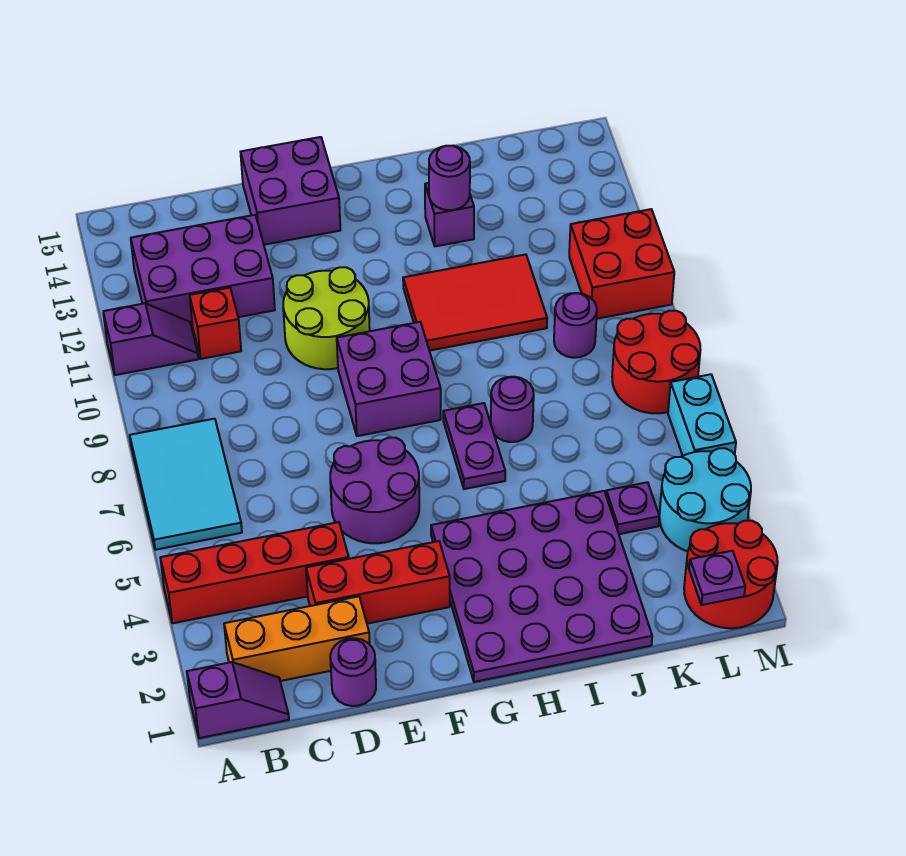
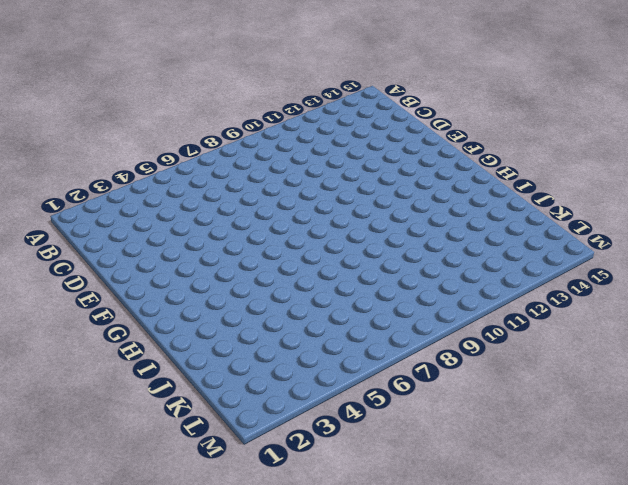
none -> purple 1x2 slope [187,662,289,738]
none -> red 1x4 brick [160,522,349,623]
none -> cyan 2x3 tile [130,419,242,550]

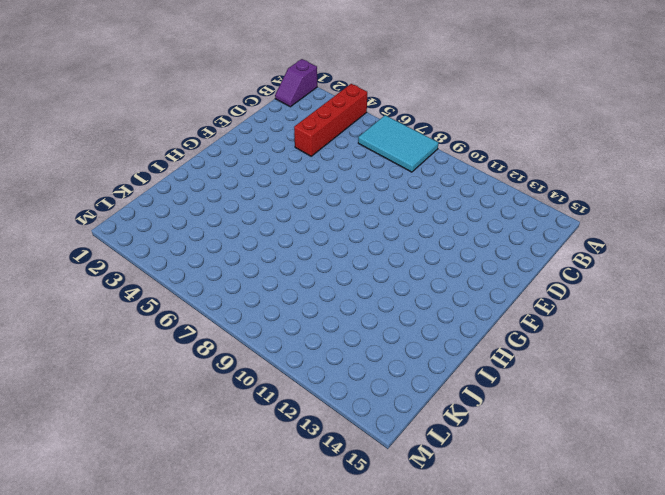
none -> purple 1x2 slope [103,303,198,375]
none -> orange 1x3 brick [224,596,370,681]
none -> purple 2x3 brick [131,215,275,326]

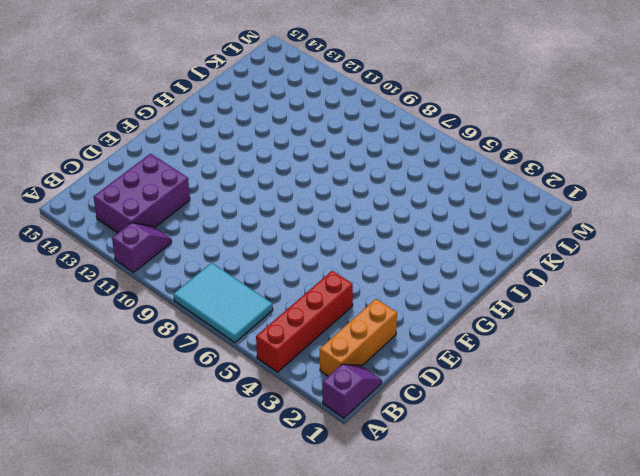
none -> red 1x1 brick [190,288,241,359]
none -> purple 1x1 round brick [330,638,376,706]
none -> red 1x3 brick [306,541,450,624]

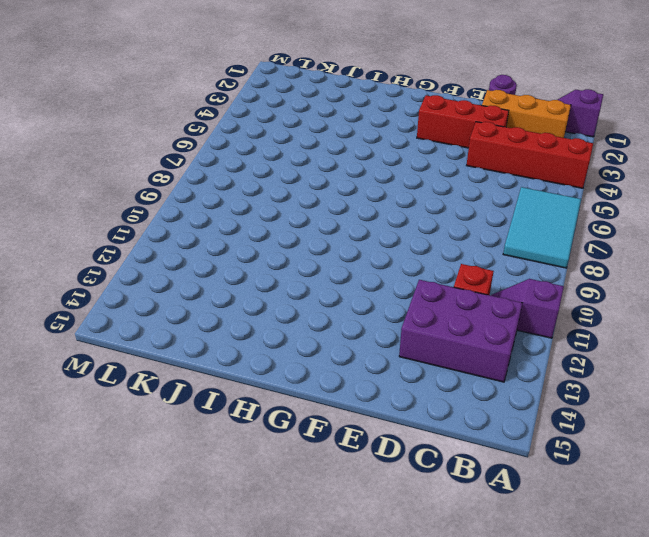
none -> purple 2x2 round brick [330,438,419,543]
none -> lime 2x2 round brick [283,267,370,369]
none -> purple 2x2 brick [241,137,340,245]

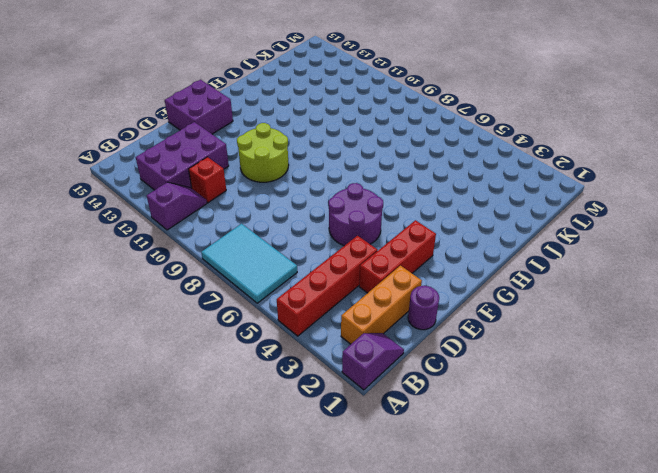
none -> purple 2x2 brick [337,322,441,436]
none -> purple 4x4 plate [431,491,652,682]
none -> purple 1x2 plate [443,403,505,489]

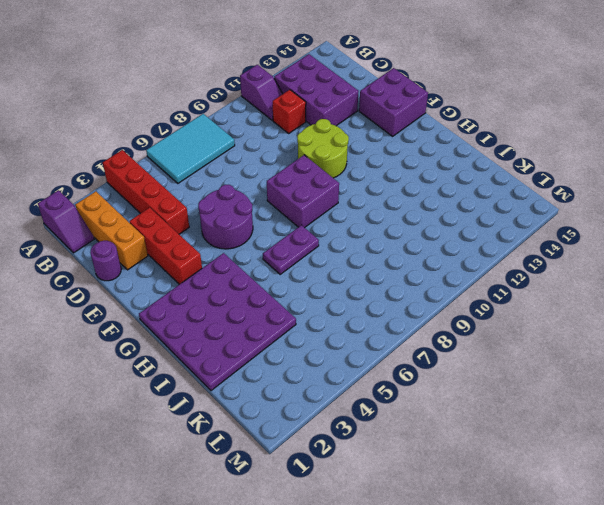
none -> red 2x3 tile [403,254,547,351]
none -> purple 1x1 round brick [491,377,534,442]
none -> purple 1x1 brick [425,183,474,246]

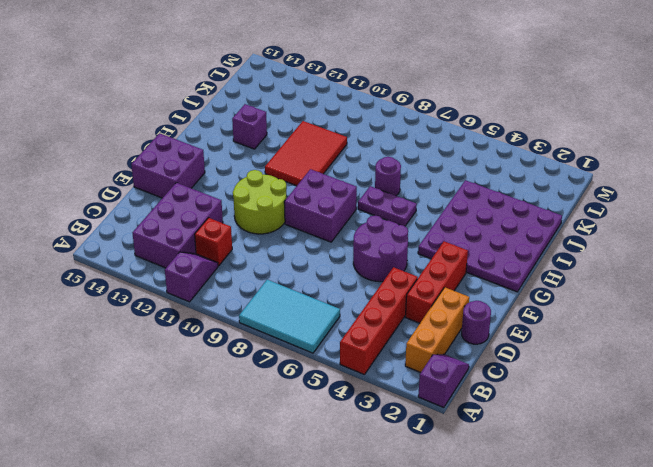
none -> purple 1x1 plate [606,482,659,534]
none -> purple 1x1 round brick [554,293,597,358]
none -> red 2x2 round brick [684,521,778,628]

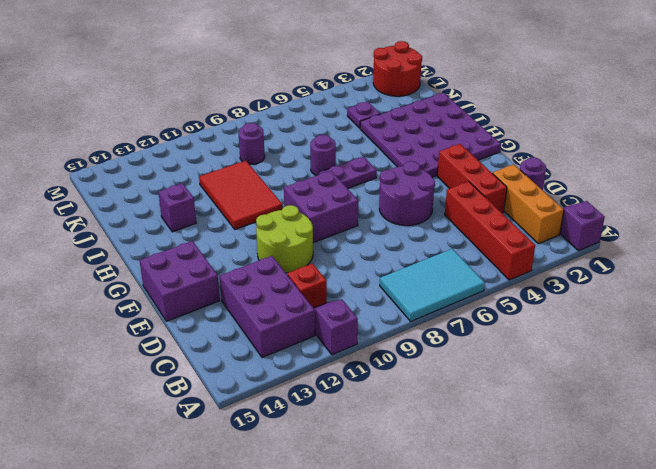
none -> cyan 2x2 round brick [659,448,751,551]
none -> red 2x2 round brick [612,311,700,413]
none -> red 2x2 brick [569,209,674,319]

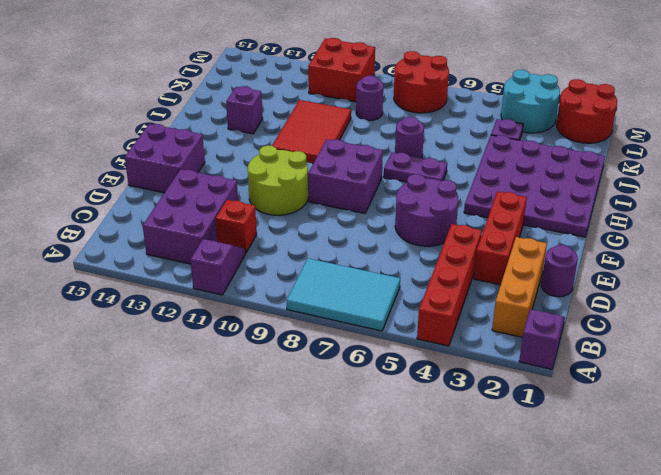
none -> cyan 1x2 brick [668,374,736,456]
none -> purple 1x1 round brick [429,146,470,210]
none -> purple 1x1 plate [689,551,745,605]

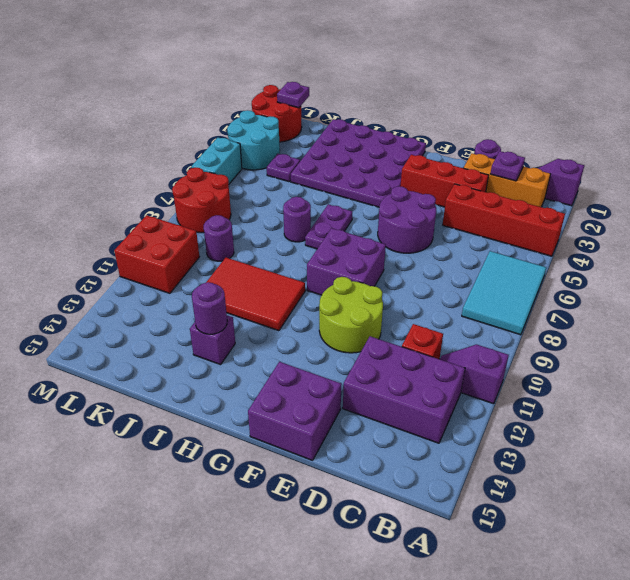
purple 1x1 plate [491,151,525,181] -> none

